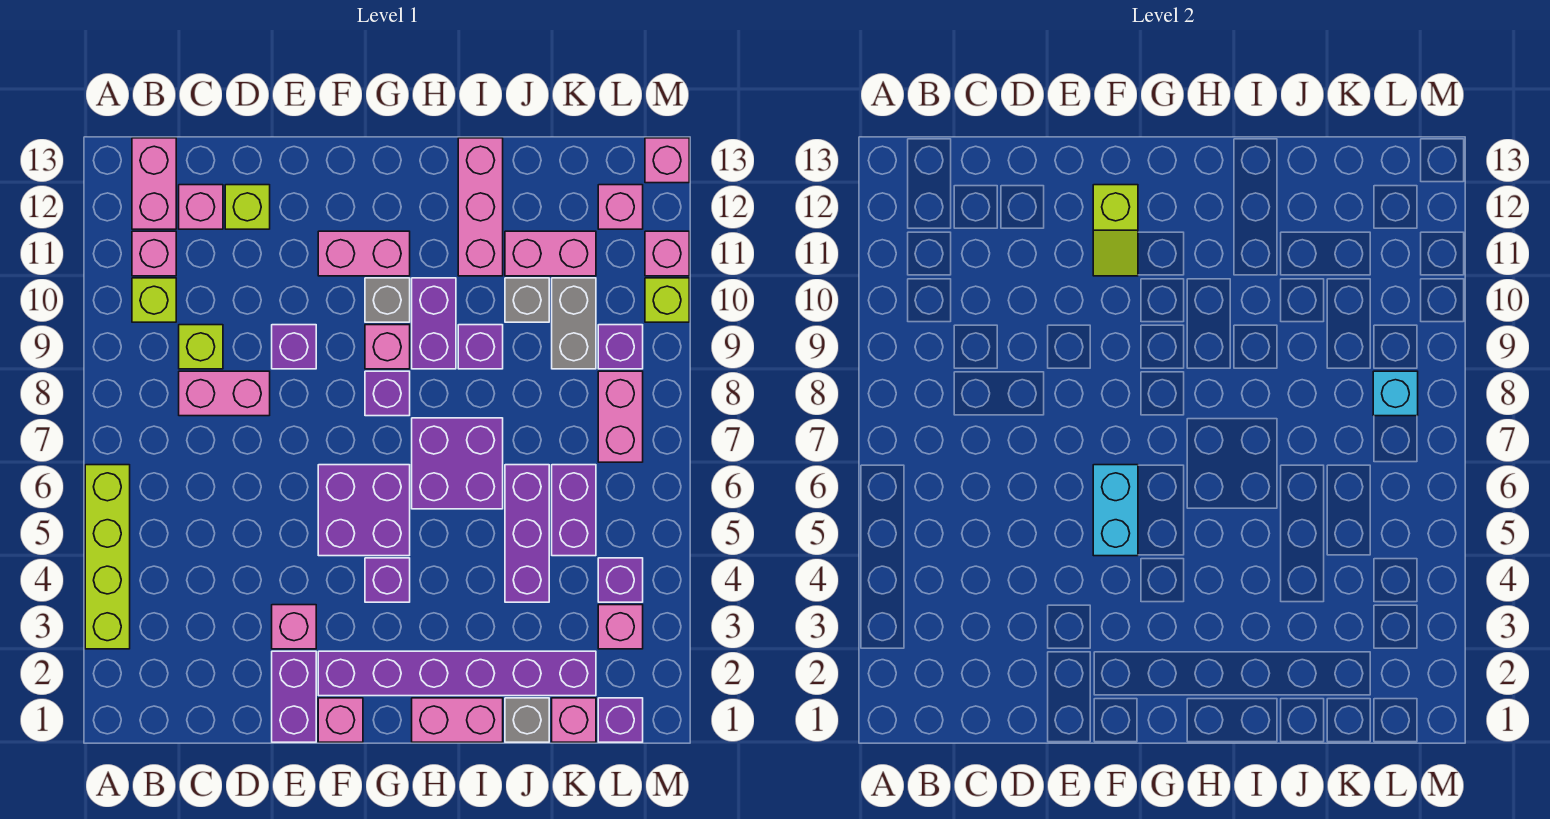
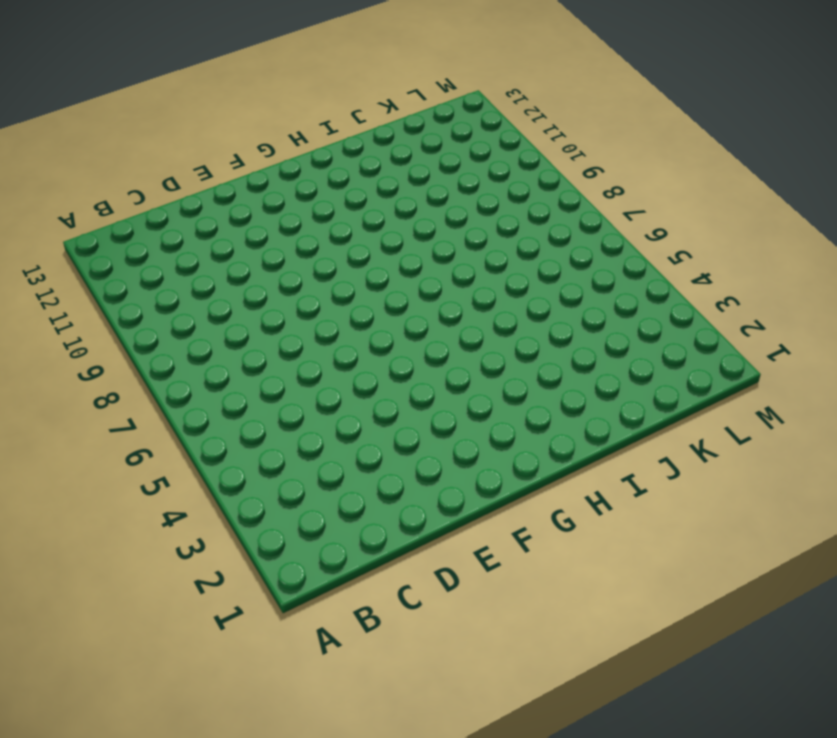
none -> lime 1x4 brick [85,465,130,649]
none -> lime 1x1 brick [132,278,176,322]
none -> pink 1x1 brick [132,231,176,276]
none -> pink 1x2 brick [132,138,176,229]

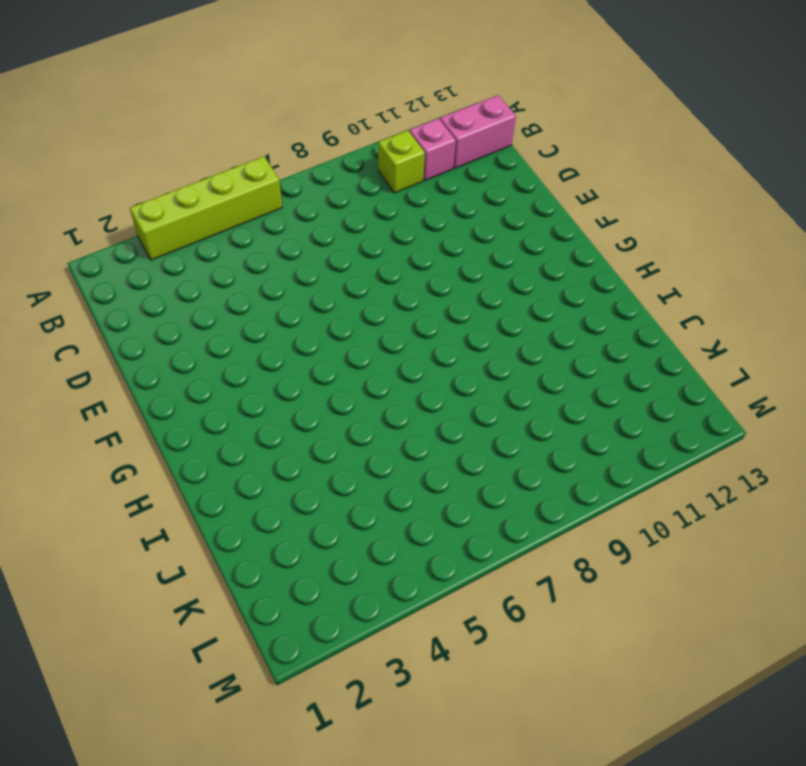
none -> pink 1x2 brick [179,371,270,416]
none -> lime 1x1 brick [179,325,223,369]
none -> pink 1x1 brick [179,185,223,229]
none -> lime 1x1 brick [225,185,270,229]

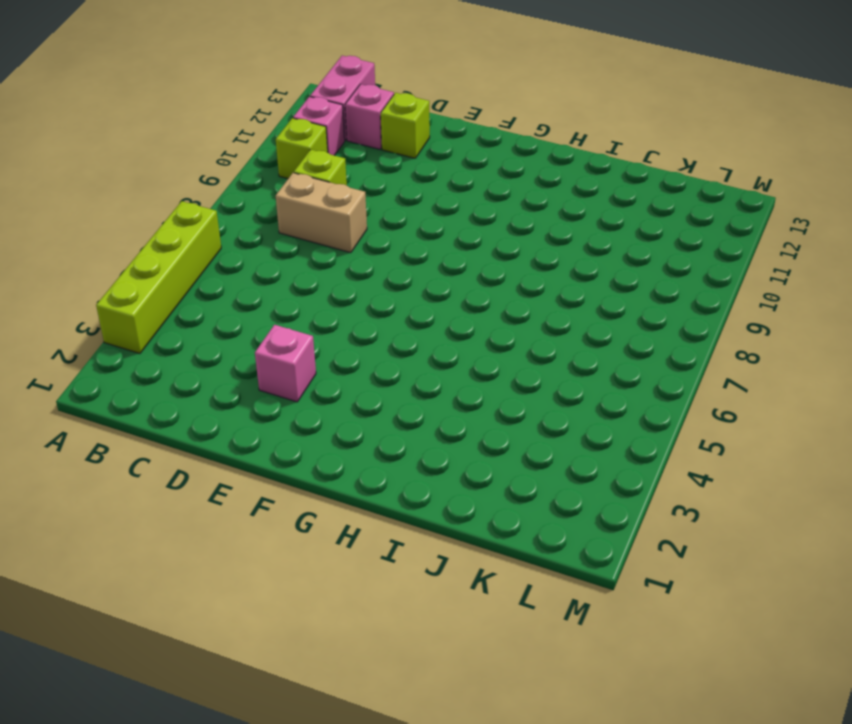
tan 1x2 brick [276,173,367,253] -> pink 1x2 brick [179,371,270,416]
none -> purple 1x2 brick [272,651,316,742]
none -> purple 1x1 brick [272,325,316,369]
none -> pink 1x1 brick [318,698,363,742]
none -> purple 1x6 brick [318,651,596,696]

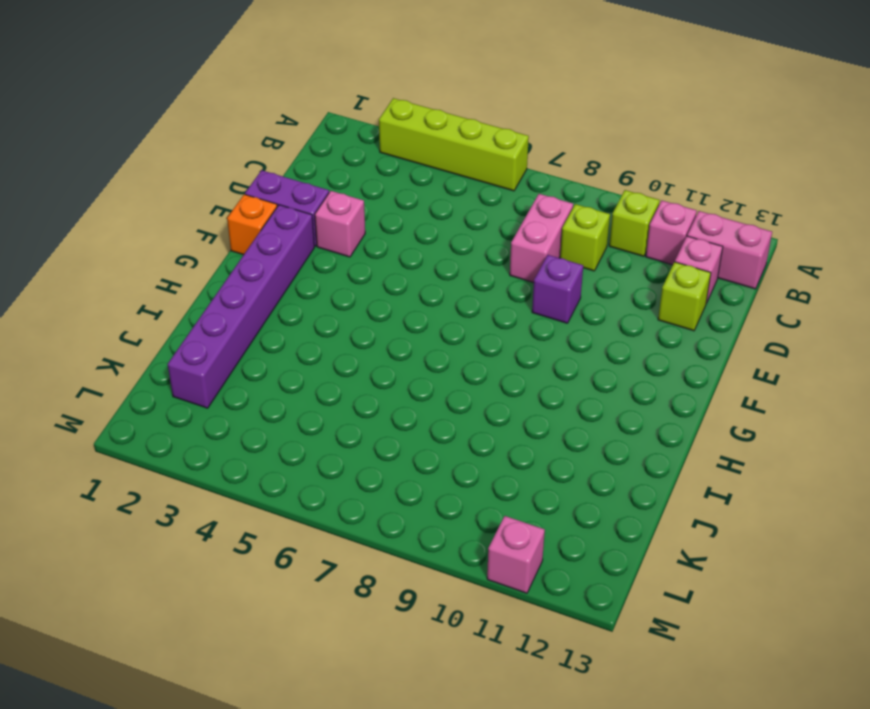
orange 1x1 brick [227,194,277,255] -> pink 1x1 brick [318,698,363,742]
none -> purple 2x2 brick [318,465,410,556]
none -> pink 1x2 brick [318,231,410,276]
none -> purple 1x1 brick [365,558,410,602]
none -> purple 1x1 brick [365,371,410,416]

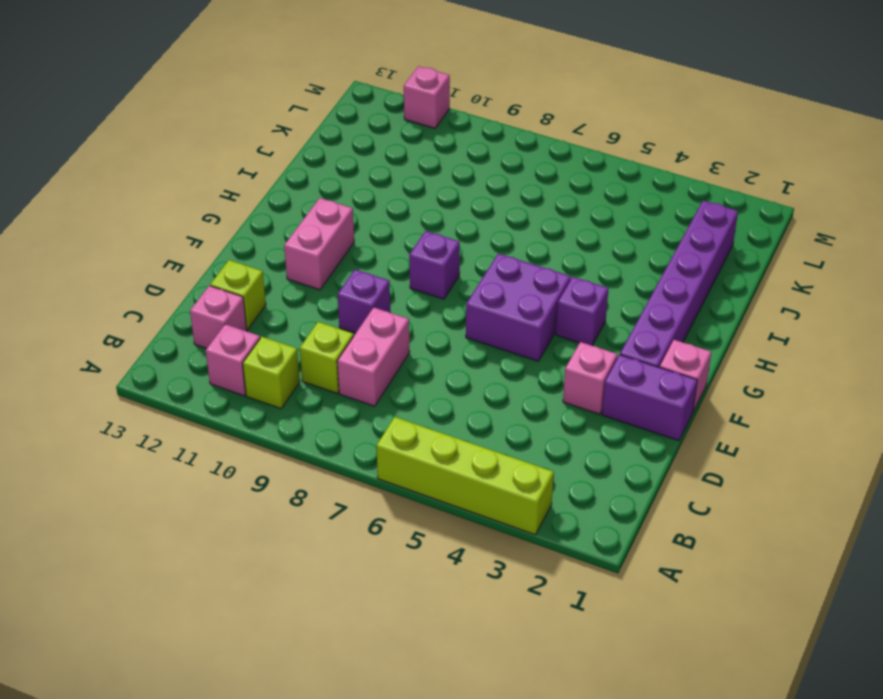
none -> pink 1x2 brick [132,138,176,229]
none -> pink 1x1 brick [365,325,410,369]
none -> grey 1x1 brick [365,278,410,322]
none -> pink 1x2 brick [412,698,503,742]

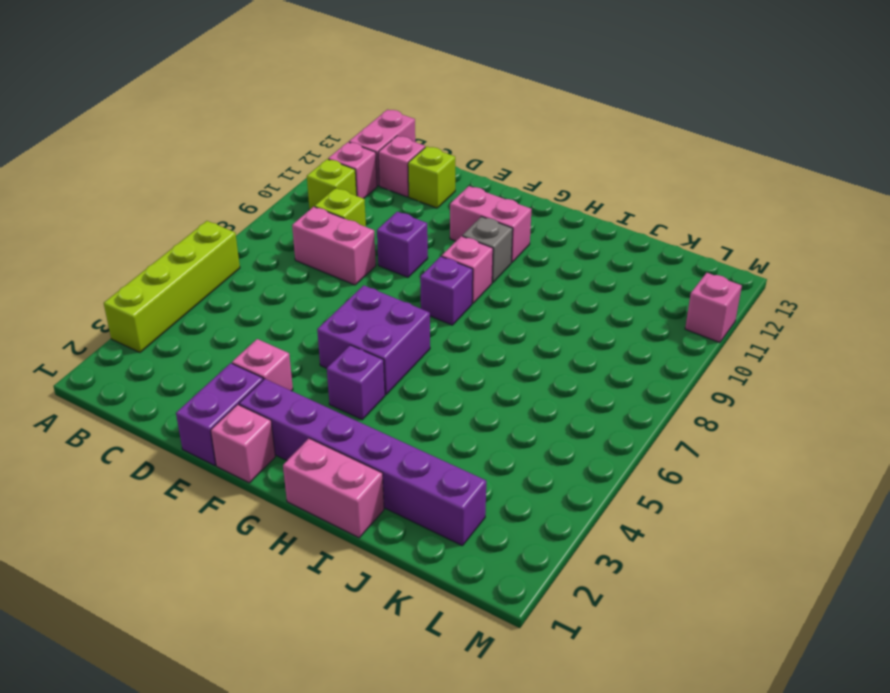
none -> purple 2x2 brick [412,418,503,509]
none -> purple 1x2 brick [412,278,456,369]
none -> purple 1x1 brick [458,325,503,369]
none -> pink 1x3 brick [458,138,503,276]

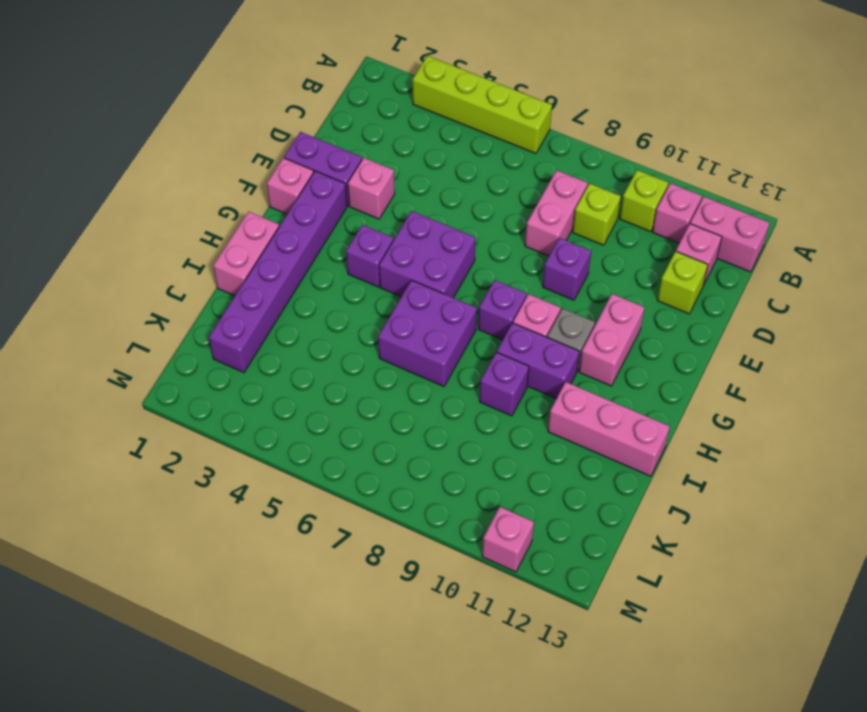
none -> grey 1x1 brick [505,698,549,742]
none -> purple 1x3 brick [505,465,549,602]
none -> grey 1x1 brick [505,278,549,322]
none -> pink 1x2 brick [505,231,596,276]

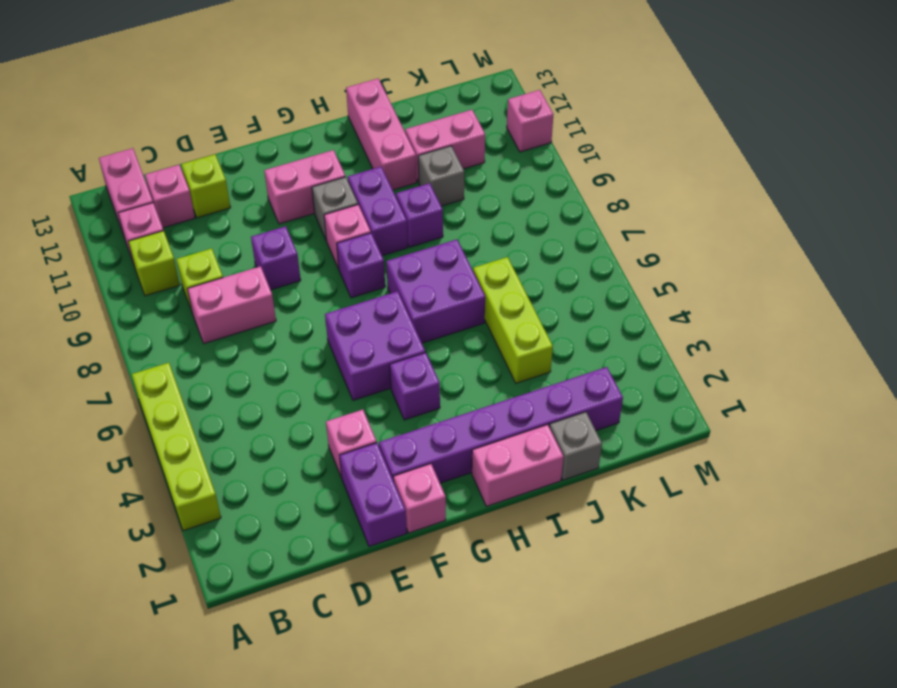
lime 1x3 brick [473,257,553,383] -> purple 1x3 brick [505,465,549,602]
none -> pink 1x1 brick [552,698,596,742]
none -> purple 1x2 brick [552,465,596,556]
none -> grey 1x2 brick [552,278,596,369]
none -> purple 1x1 brick [598,698,643,742]

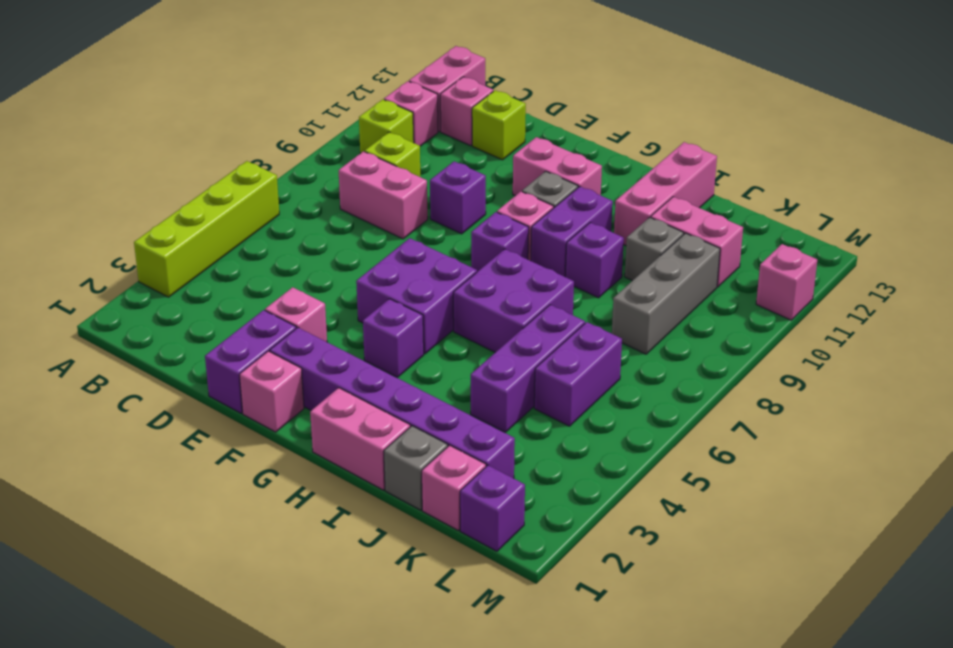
grey 1x3 brick [612,233,720,354] -> grey 1x2 brick [552,278,596,369]
none -> pink 1x1 brick [598,605,643,649]
none -> purple 1x1 brick [598,558,643,602]
none -> pink 1x2 brick [598,371,643,462]
none -> purple 1x1 brick [598,325,643,369]

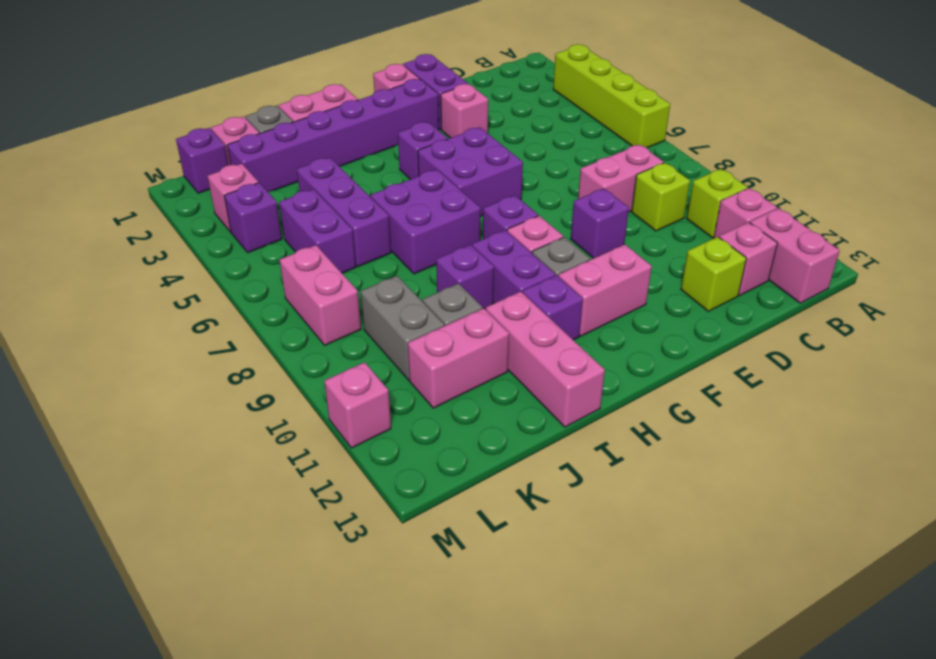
purple 1x1 brick [523,275,583,340] -> purple 1x1 brick moved to [598,325,643,369]
none -> pink 1x1 brick [598,185,643,229]
none -> lime 1x1 brick [645,278,689,322]
none -> pink 1x1 brick [645,138,689,183]
none -> cyan 1x2 brick [1093,465,1138,556]

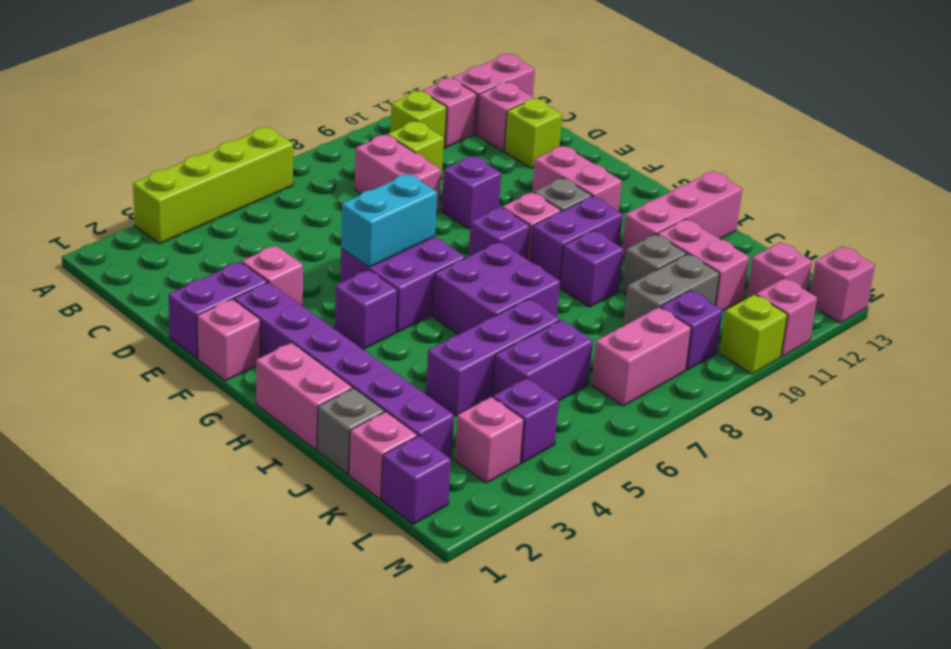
none -> lime 1x2 slope [1093,185,1138,276]
none -> cyan 1x1 brick [1373,371,1418,416]

